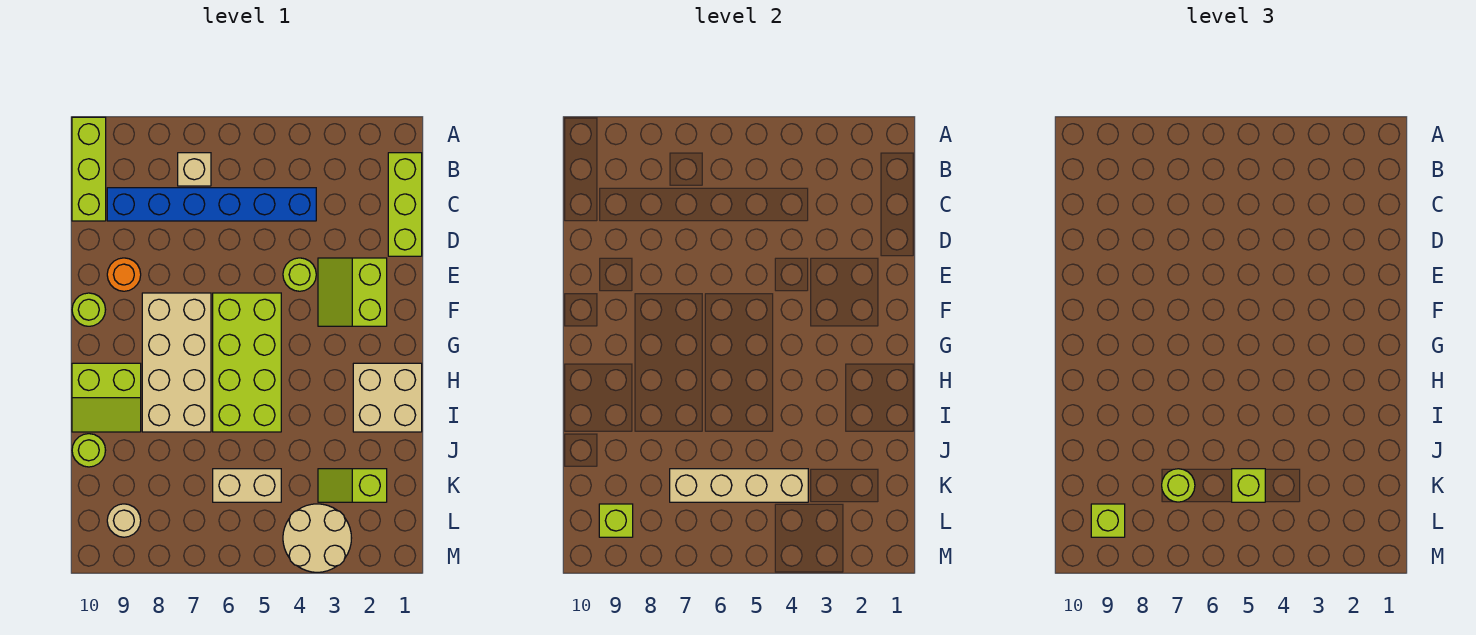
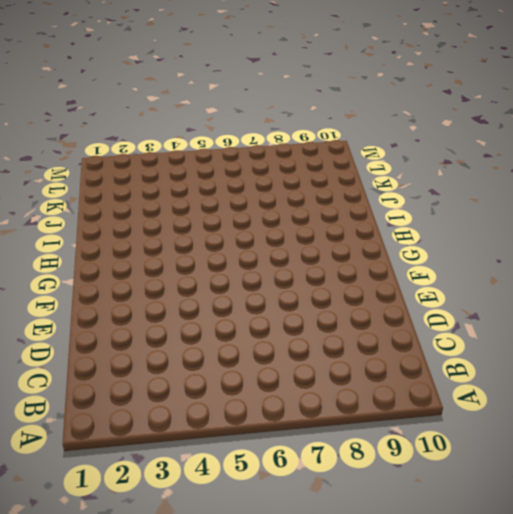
none -> lime 1x3 brick [72,117,106,221]
none -> lime 1x3 brick [388,153,422,256]
none -> tan 1x1 brick [178,153,211,186]

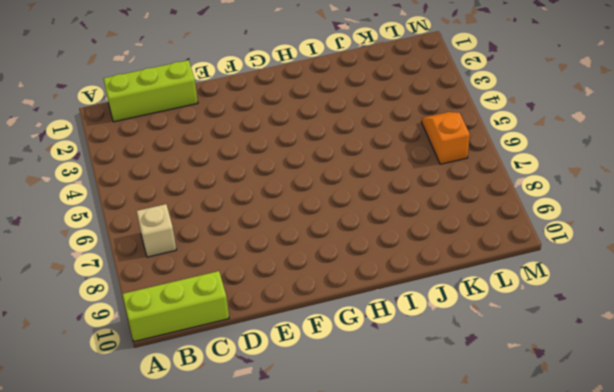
orange 1x2 slope [422,112,470,164] -> none
none -> blue 1x6 brick [107,188,316,221]
none -> lime 2x2 slope [318,258,387,326]
none -> lime 1x1 round brick [283,258,316,291]

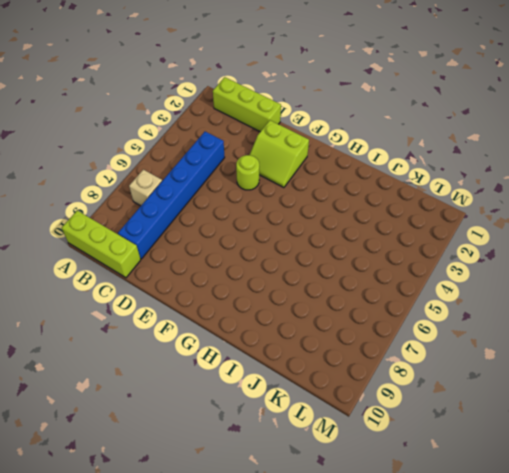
none -> orange 1x1 round brick [107,258,141,291]
none -> lime 2x4 brick [213,293,281,432]
none -> tan 2x4 brick [142,293,211,432]

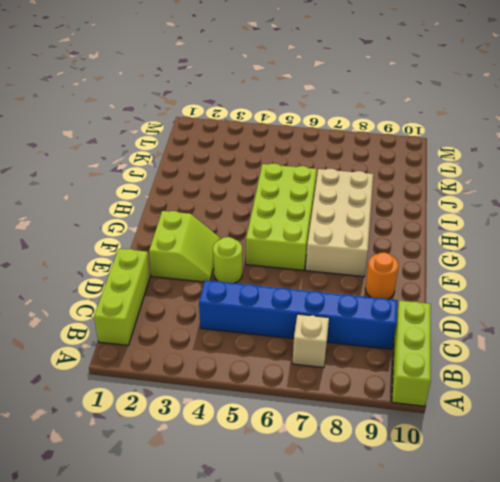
none -> lime 1x1 round brick [72,293,106,326]
none -> tan 2x2 brick [353,363,422,432]
none -> lime 2x2 slope [72,363,141,432]

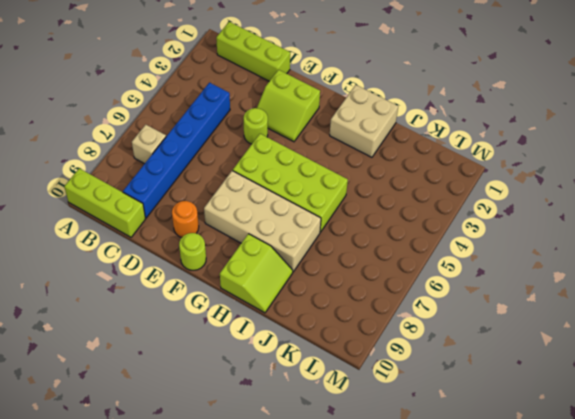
none -> lime 1x1 round brick [72,434,106,467]
none -> lime 1x2 slope [318,469,387,502]
none -> tan 1x2 brick [213,469,281,502]

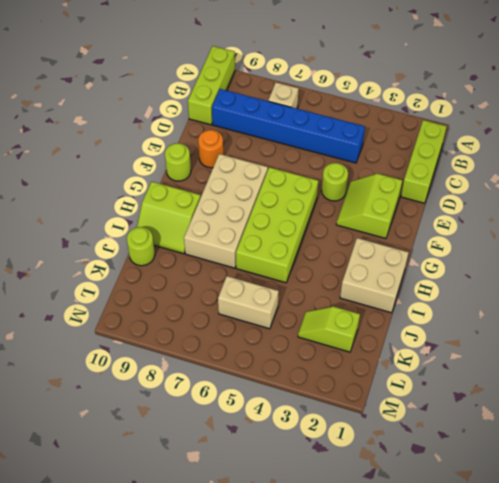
none -> tan 2x2 round brick [283,504,351,572]
none -> tan 1x1 round brick [107,504,141,537]
none -> tan 1x4 brick [670,469,808,502]

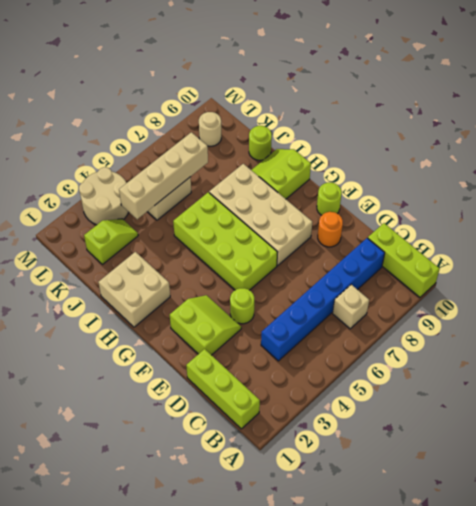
none -> lime 1x1 brick [599,504,633,537]
none -> lime 1x1 brick [1232,469,1265,502]
none -> lime 1x1 round brick [1162,469,1195,502]

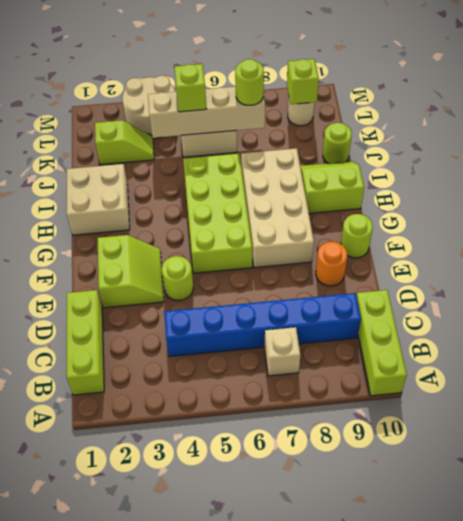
none -> lime 1x1 brick [1091,504,1125,537]

